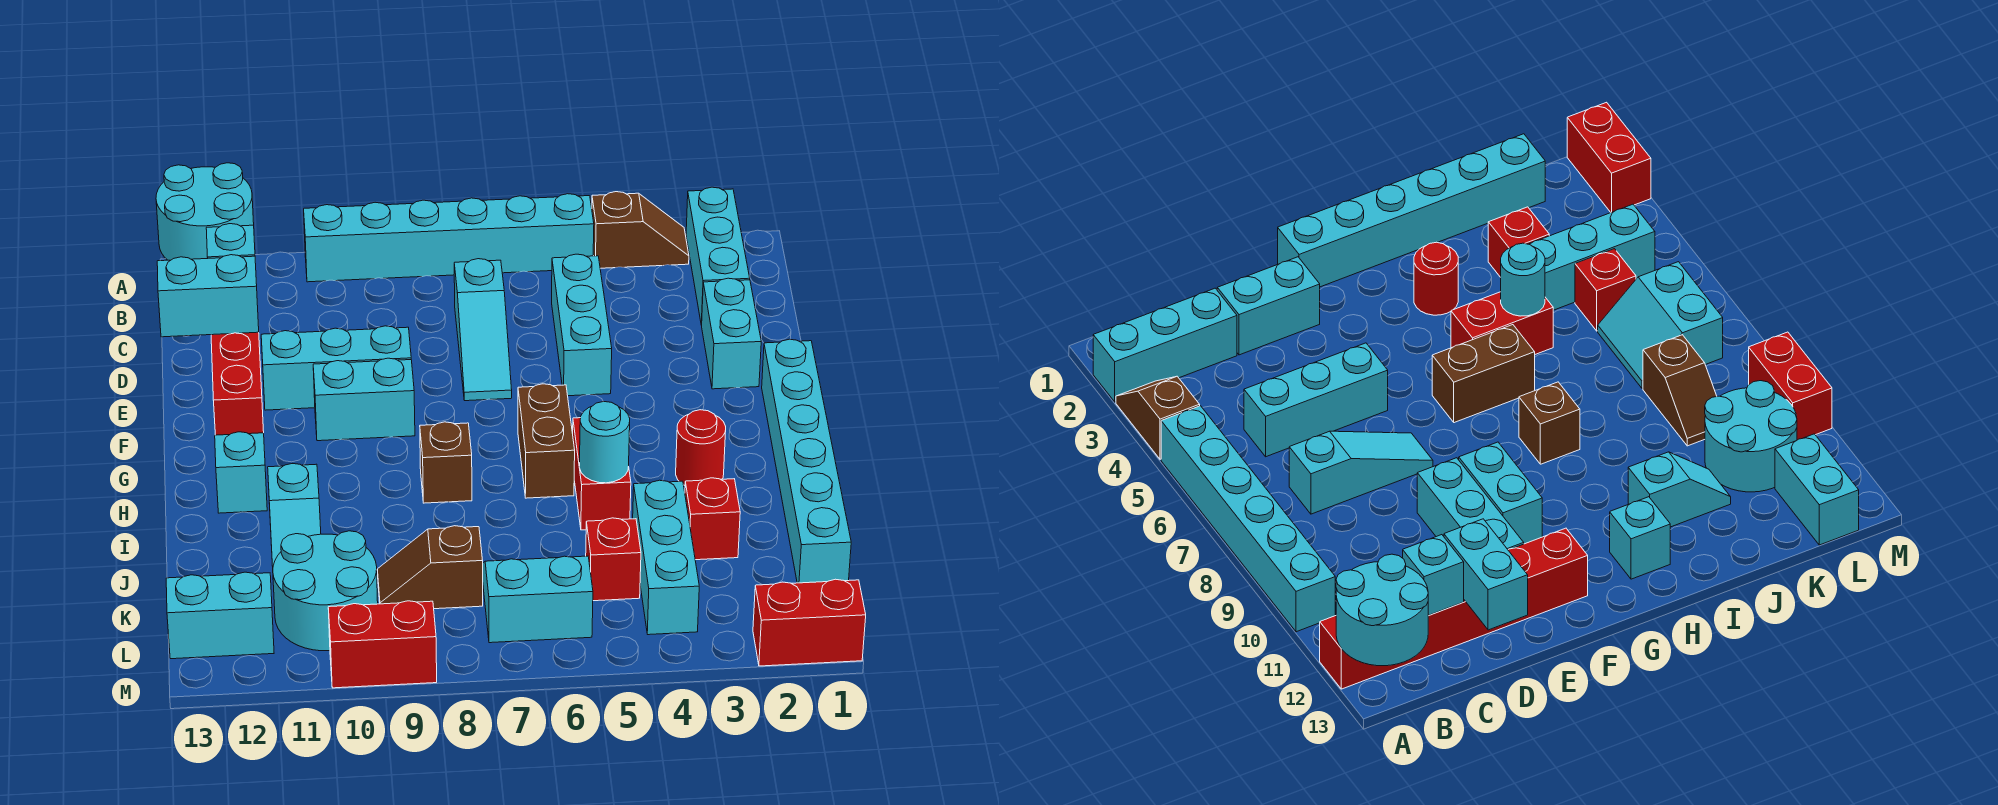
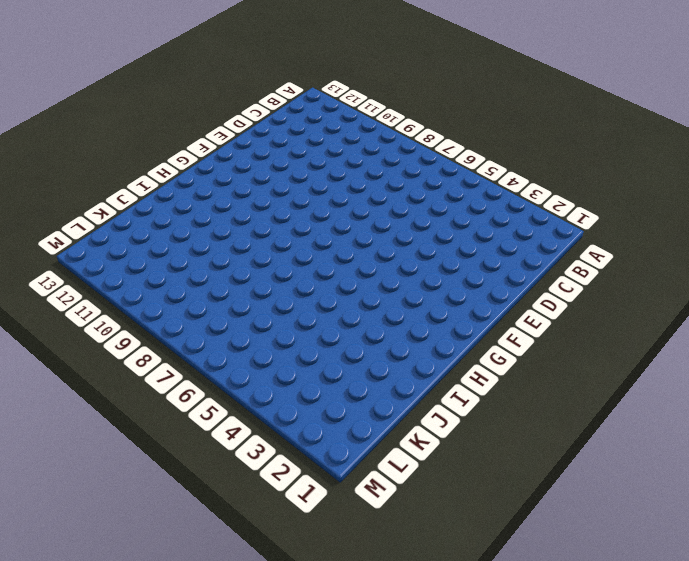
none -> cyan 1x3 brick [686,187,750,325]
none -> brown 1x2 slope [592,192,689,268]
none -> cyan 1x6 brick [304,194,594,282]

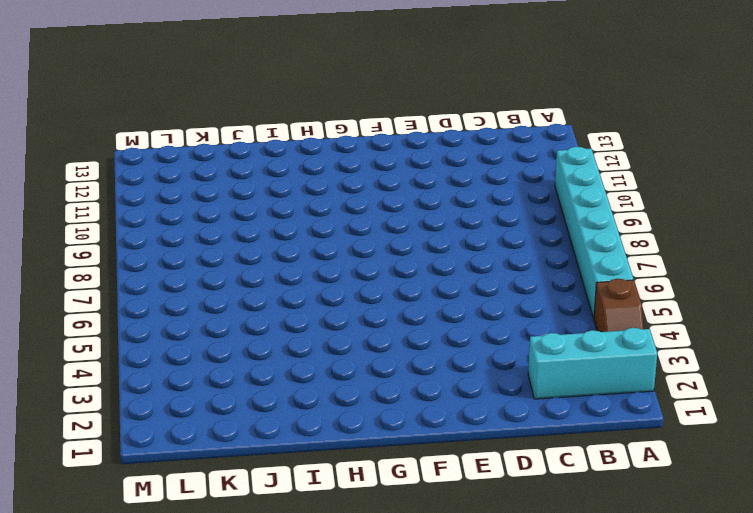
none -> red 1x6 brick [211,332,264,435]
none -> cyan 1x3 brick [552,254,612,396]
none -> cyan 1x3 slope [454,259,512,401]

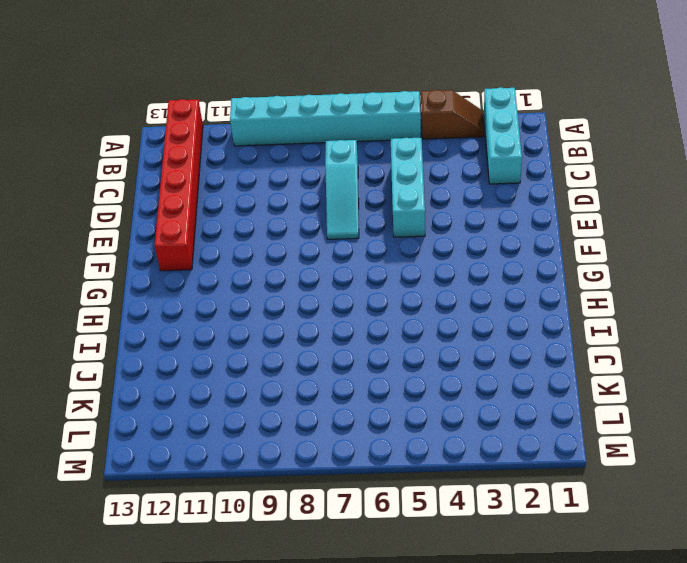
none -> cyan 1x2 brick [702,278,761,389]
none -> cyan 1x3 brick [261,326,411,410]
none -> cyan 1x6 brick [762,339,851,583]

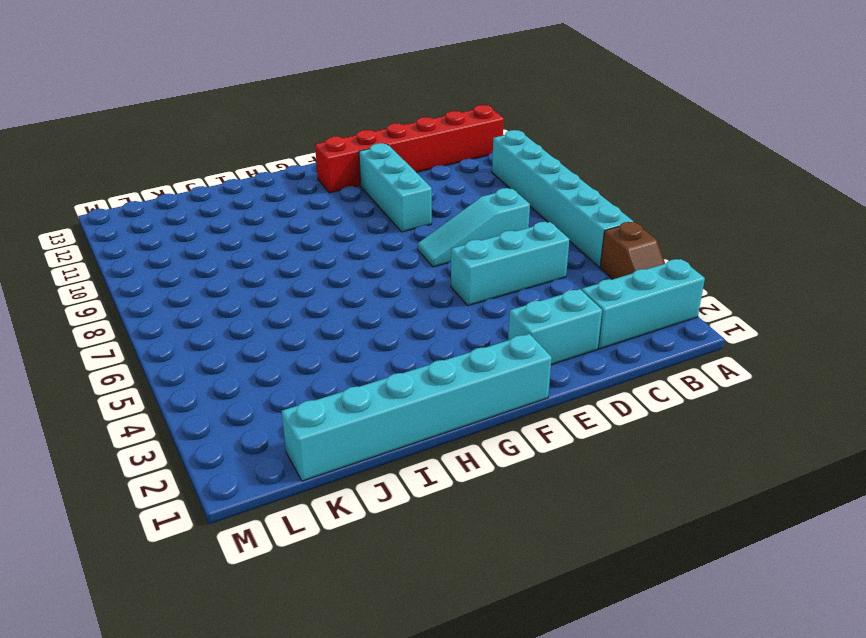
none -> cyan 1x2 brick [313,358,415,441]
none -> brown 1x2 brick [518,384,575,498]
none -> red 1x1 round brick [676,410,726,485]

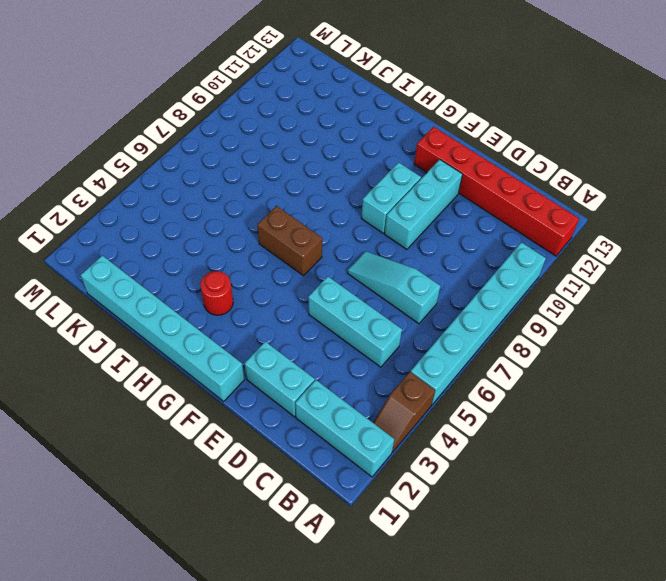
none -> red 1x2 brick [573,418,631,530]
none -> brown 1x1 brick [420,422,472,503]
none -> cyan 1x1 brick [215,432,267,513]

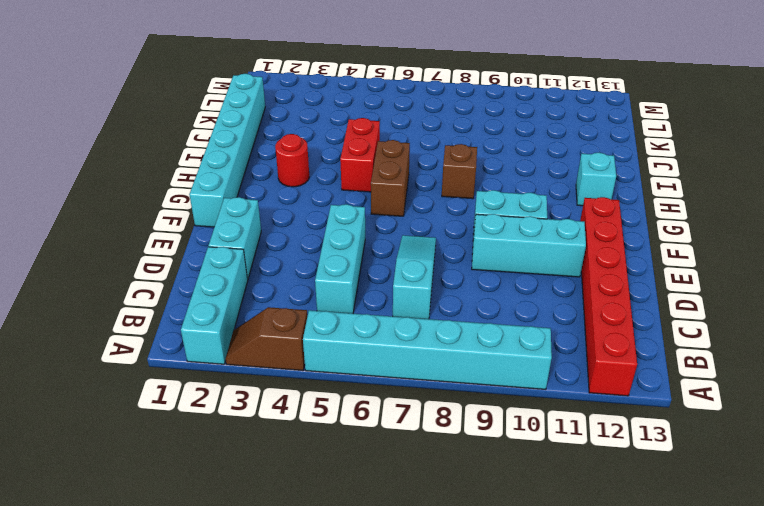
none -> cyan 1x2 slope [268,464,321,566]
none -> red 1x1 brick [685,478,740,560]
none -> cyan 1x3 brick [633,480,699,635]

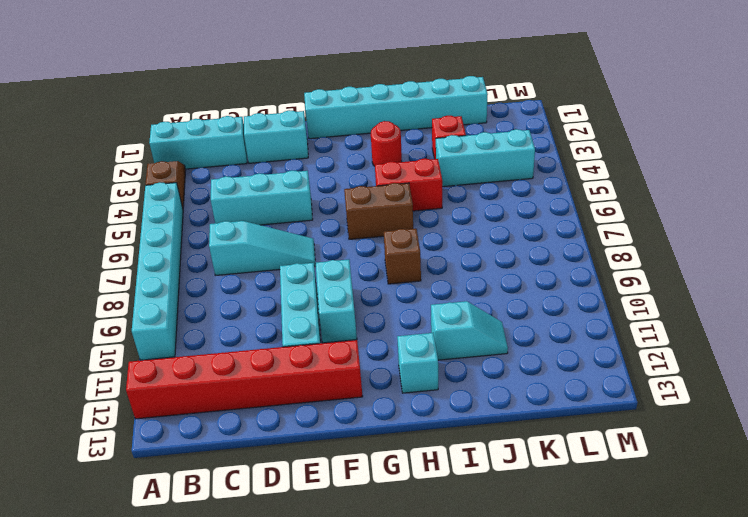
none -> red 1x1 brick [586,518,641,601]
none -> cyan 2x2 slope [483,556,593,643]
none -> brown 1x2 slope [377,526,483,609]

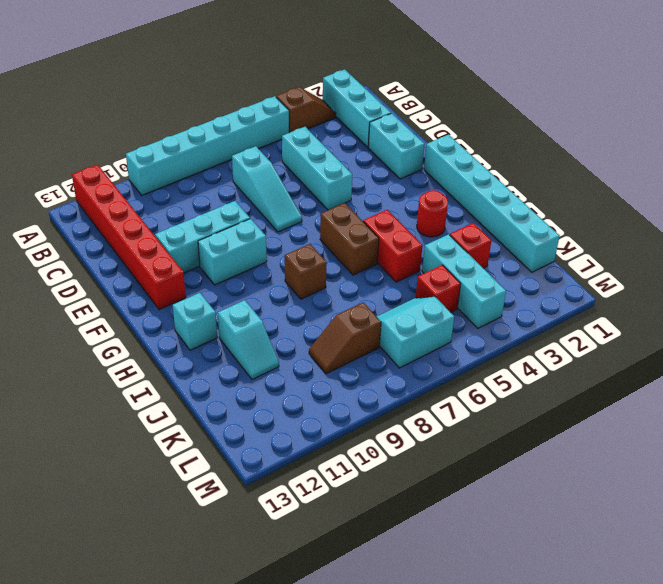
none -> cyan 2x2 round brick [273,531,378,651]
none -> cyan 1x2 brick [166,572,274,659]
none -> red 1x2 brick [753,579,866,666]

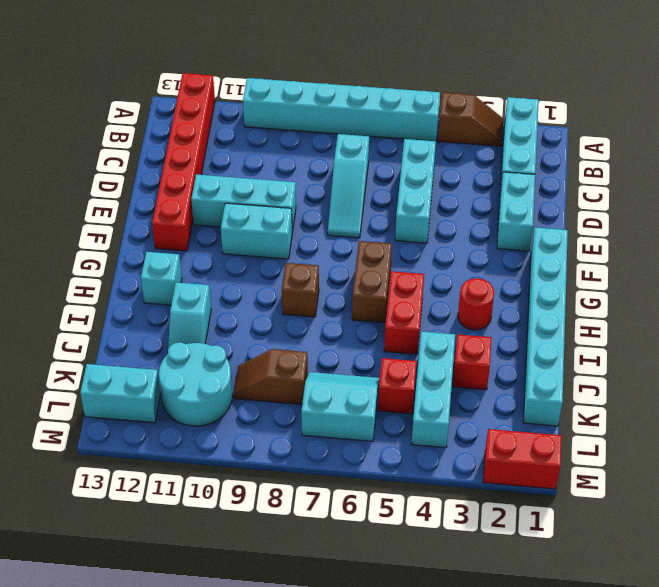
none -> red 1x2 brick [328,601,437,688]
none -> cyan 2x2 round brick [156,163,254,260]
none -> cyan 1x1 brick [206,224,255,258]

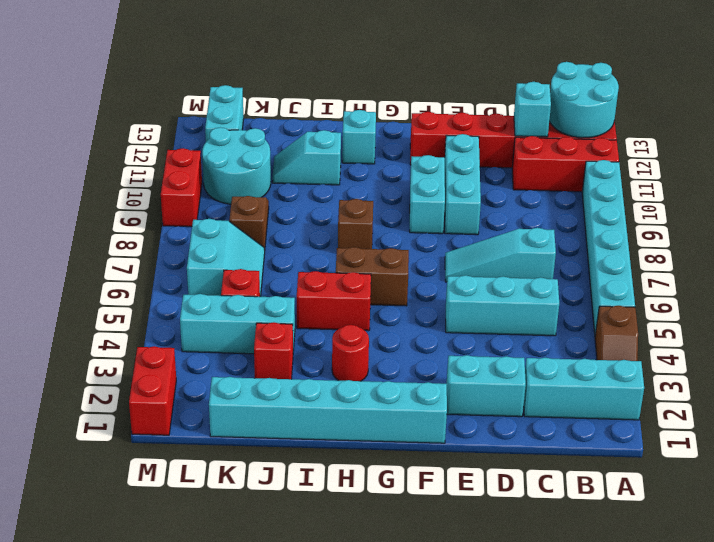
red 1x3 brick [512,136,619,192] -> none
none -> cyan 1x2 brick [157,255,259,337]
none -> cyan 1x1 round brick [579,401,630,483]

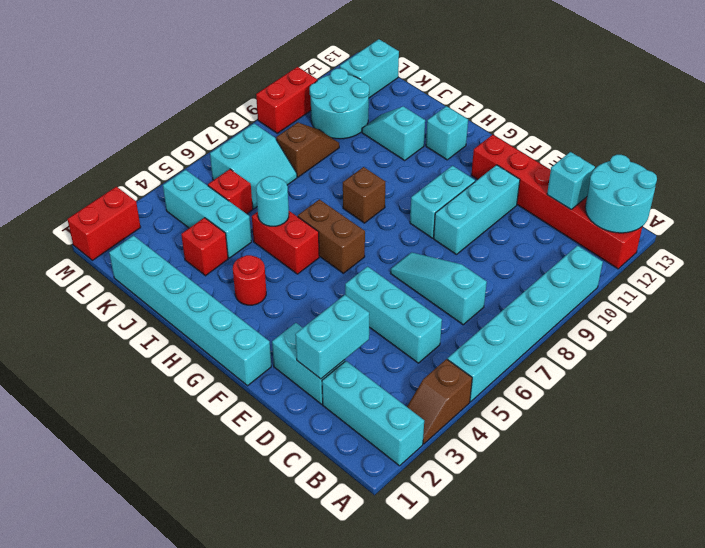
cyan 1x2 brick [295,295,369,379] -> cyan 1x2 brick moved to [157,255,259,337]

